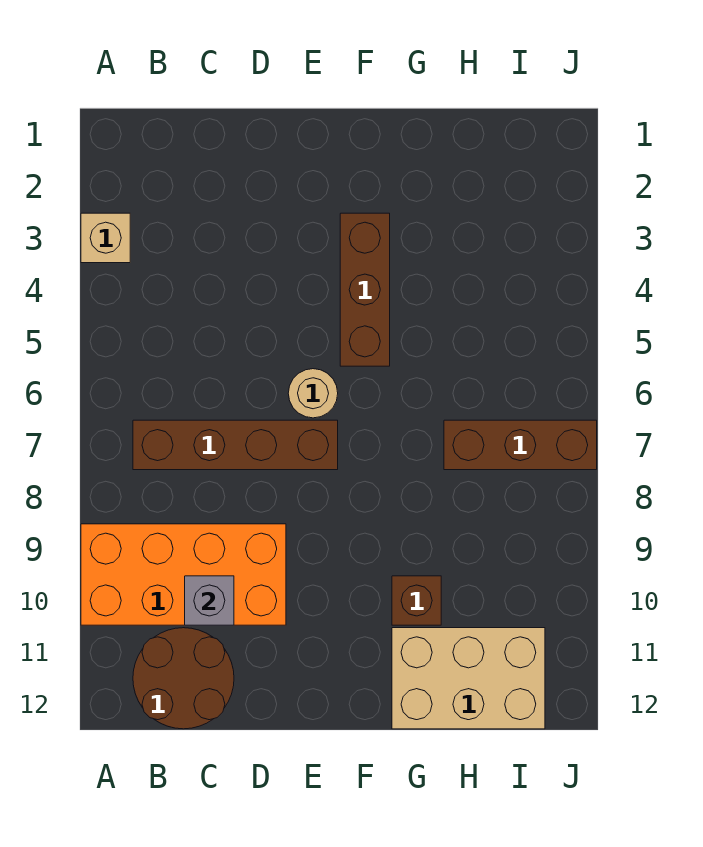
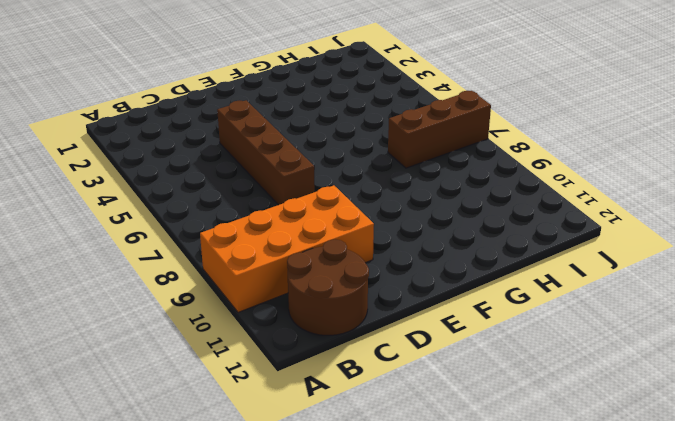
brown 1x4 brick [217,100,315,205] -> brown 1x4 brick turned to [133,420,338,470]
none -> tan 1x1 brick [81,213,130,263]
none -> tan 1x1 round brick [288,369,338,418]

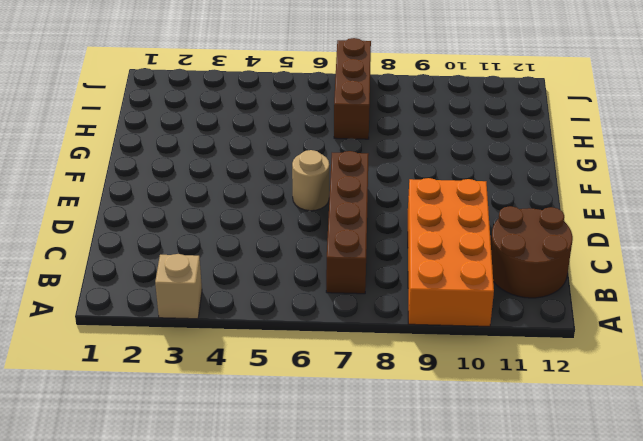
none -> brown 1x3 brick [340,213,390,366]
none -> brown 1x1 brick [392,576,441,625]

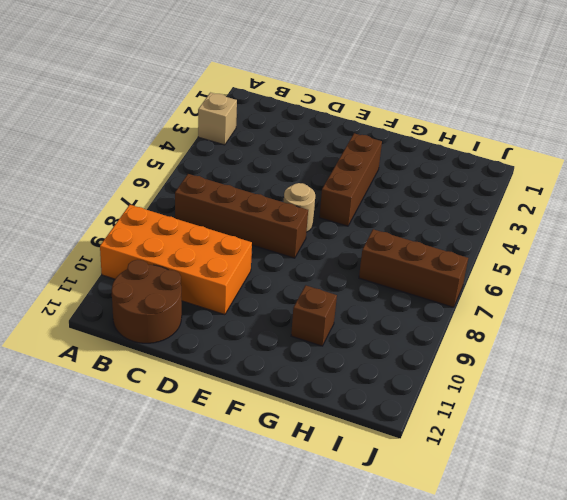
none -> tan 2x3 brick [392,628,545,729]
none -> grey 1x1 brick [185,576,234,625]

